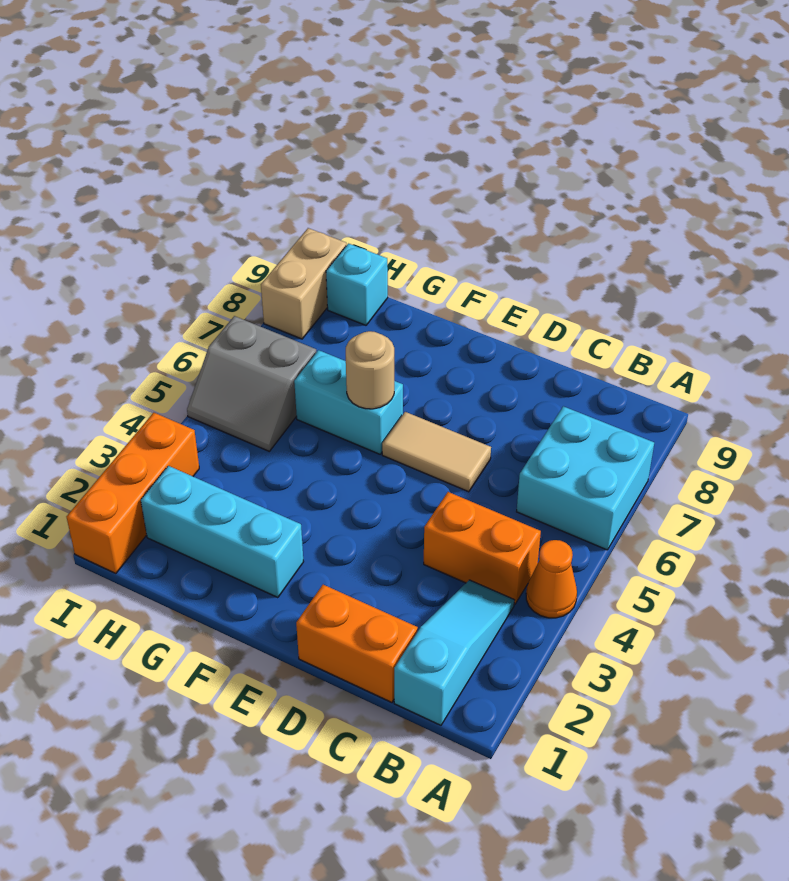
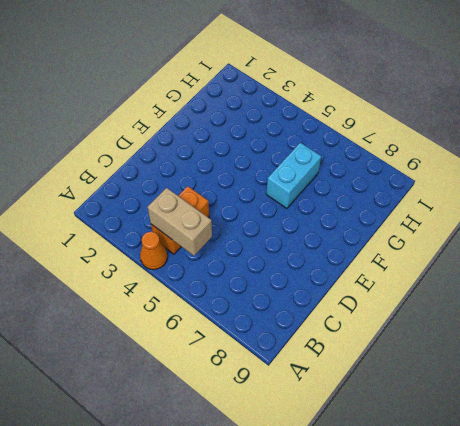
tan 1x2 brick [148,188,212,256] -> tan 1x2 brick moved to [261,228,347,339]
none -> cyan 2x2 brick [517,406,654,550]
none -> cyan 1x3 slope [394,580,514,725]
none -> orange 1x2 brick [296,585,418,702]

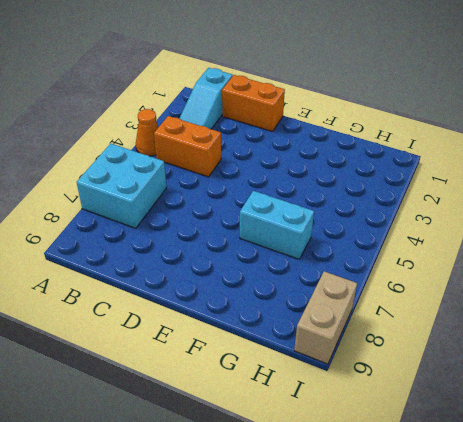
none -> tan 1x2 tile [382,412,491,492]
none -> cyan 1x3 brick [141,466,304,598]
none -> grey 2x2 slope [187,316,316,451]

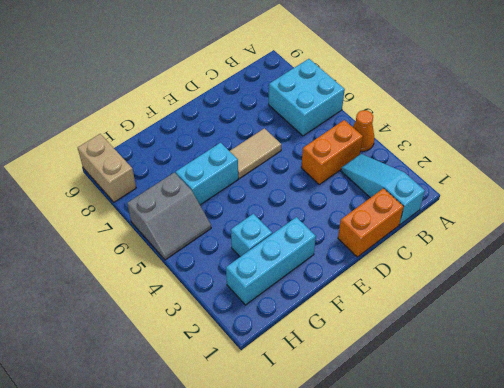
cyan 1x1 brick [231,214,272,257] -> cyan 1x1 brick moved to [326,244,388,325]
none -> orange 1x3 brick [66,413,199,574]
none -> tan 1x1 round brick [346,331,394,409]

